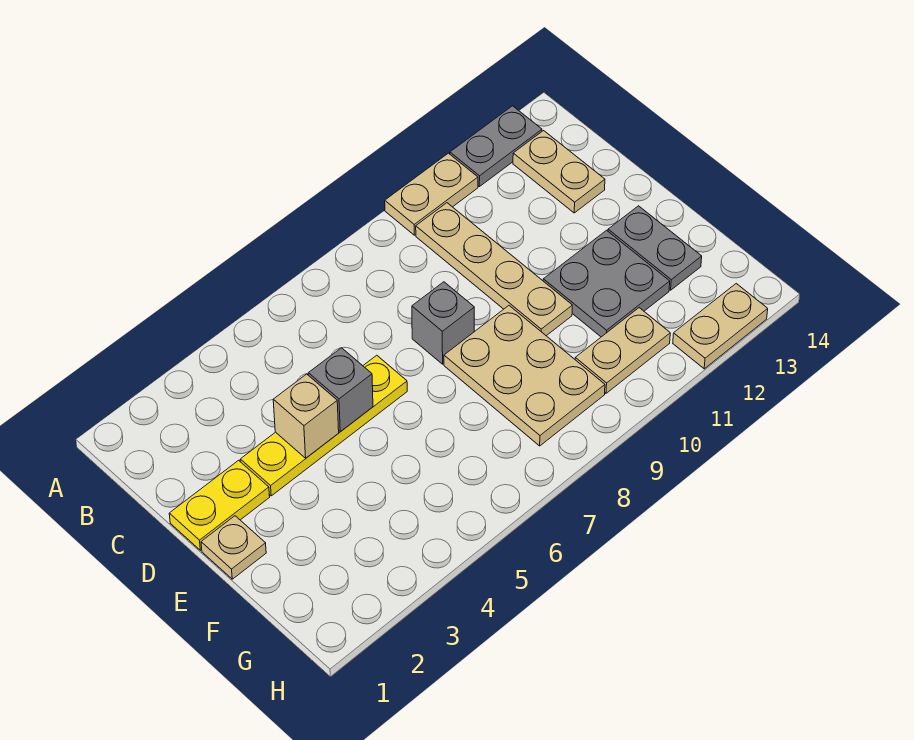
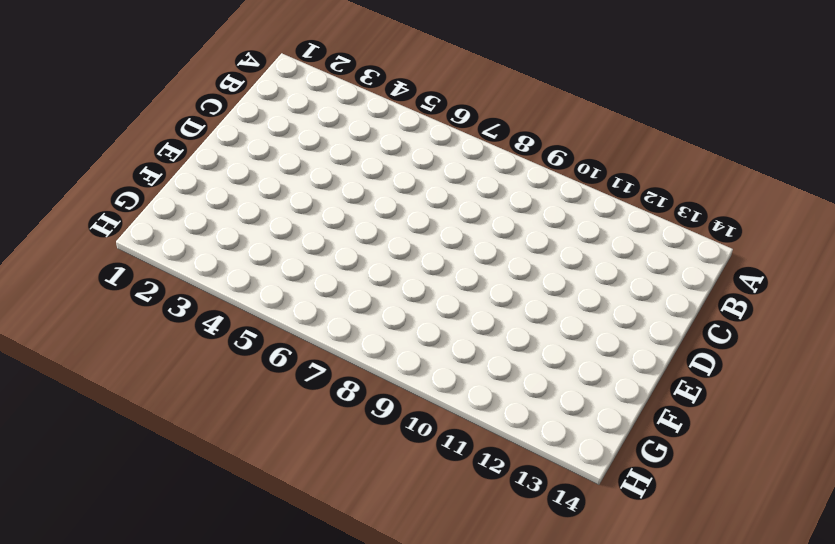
none -> tan 1x2 plate [385,153,478,235]
none -> grey 1x2 plate [450,106,542,187]
none -> tan 1x4 plate [416,203,572,336]

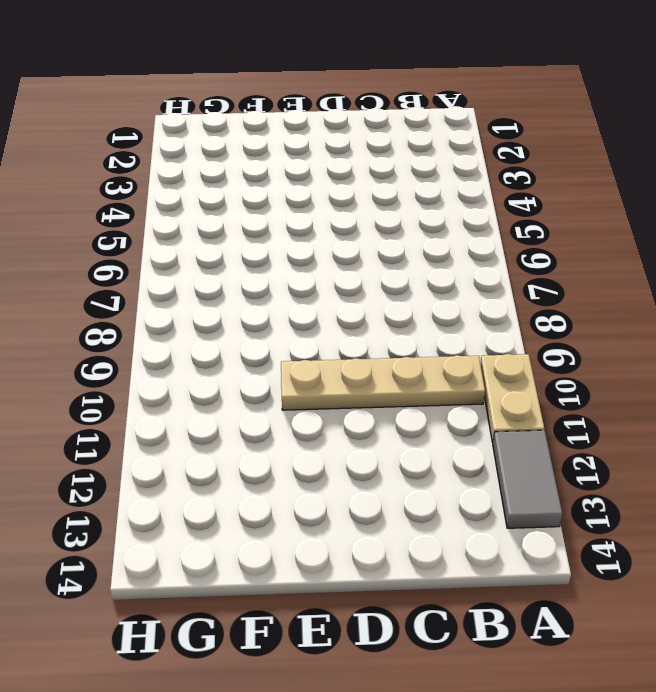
grey 1x2 tile [493,430,562,528] -> grey 1x2 plate [450,106,542,187]
none -> tan 1x2 plate [513,131,605,213]
none -> yellow 1x2 plate [169,460,270,550]
none -> yellow 1x4 plate [240,355,407,496]

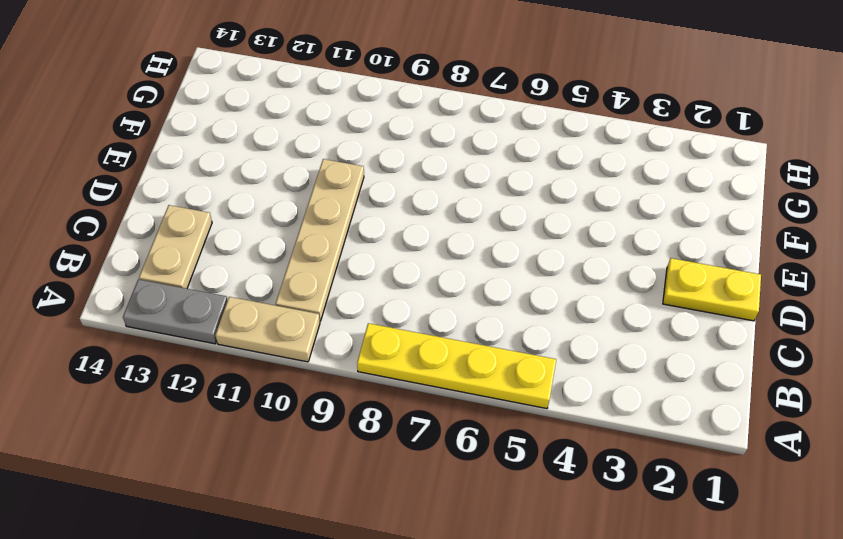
yellow 1x4 plate [357,323,556,409] -> yellow 1x4 plate moved to [240,355,407,496]
none -> grey 1x1 brick [412,282,474,364]
none -> tan 1x1 plate [201,516,266,579]
none -> tan 2x3 plate [444,306,605,446]

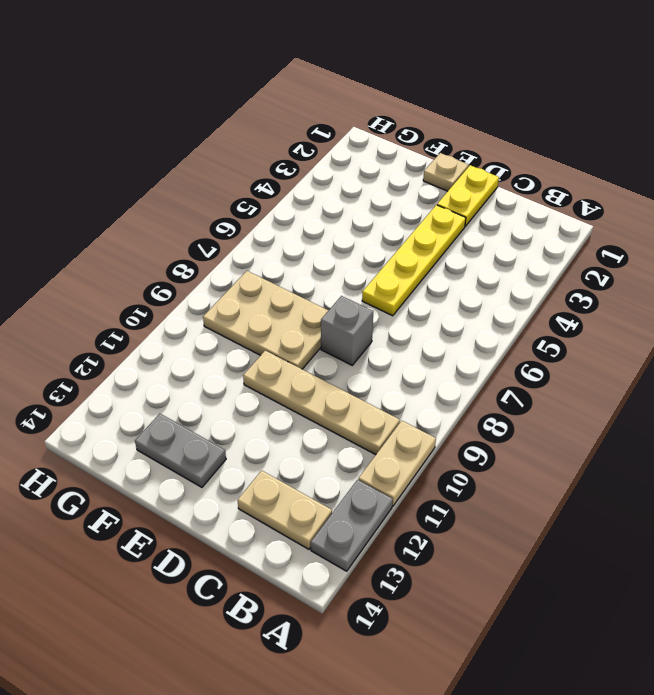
none -> grey 2x2 plate [543,230,670,337]
none -> tan 1x2 plate [575,308,670,393]
none -> tan 1x2 plate [673,284,768,369]

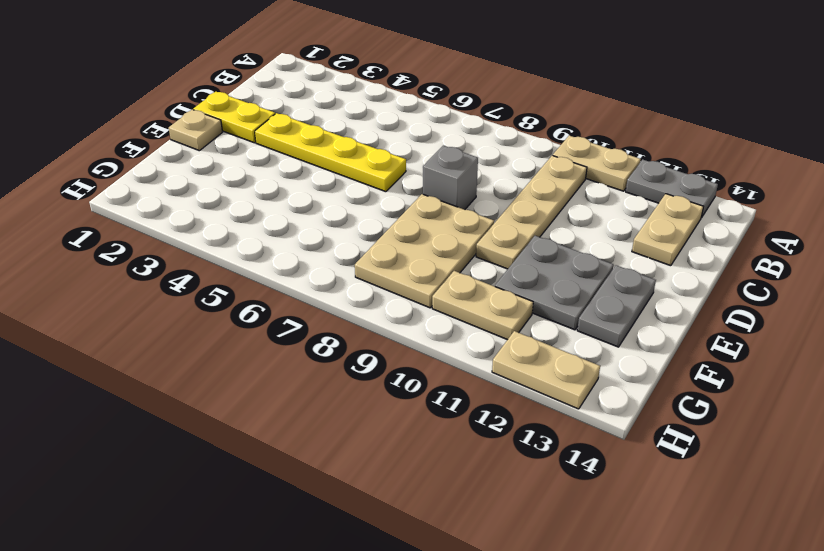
none -> tan 1x1 brick [273,374,339,458]
none -> grey 1x1 brick [308,348,373,432]

